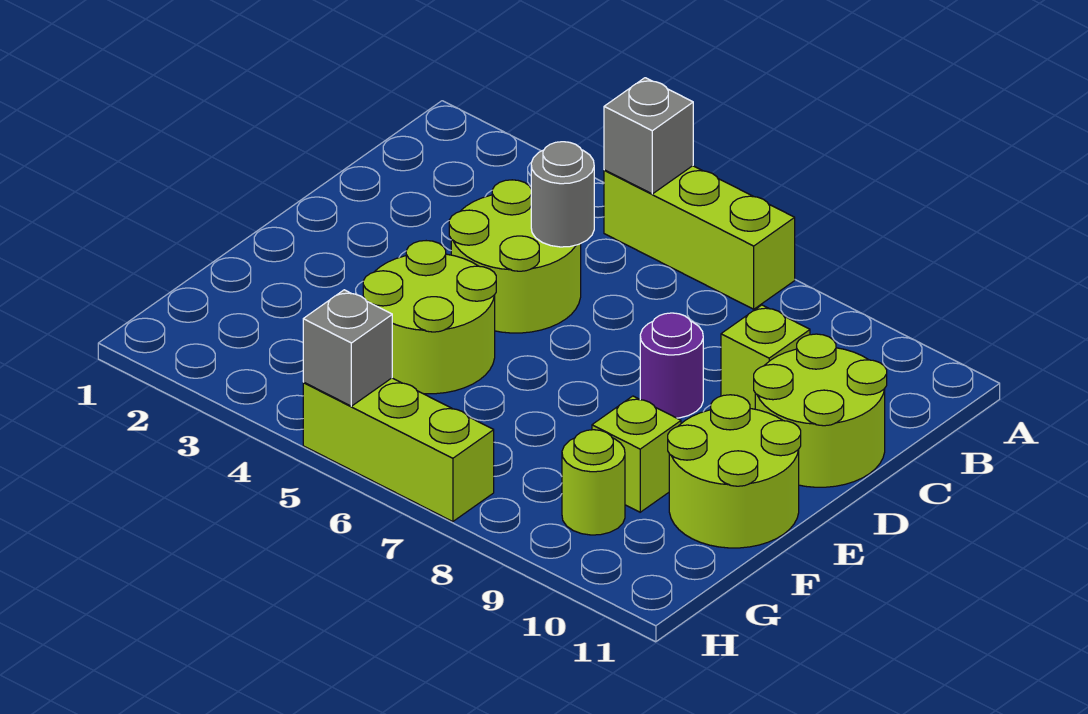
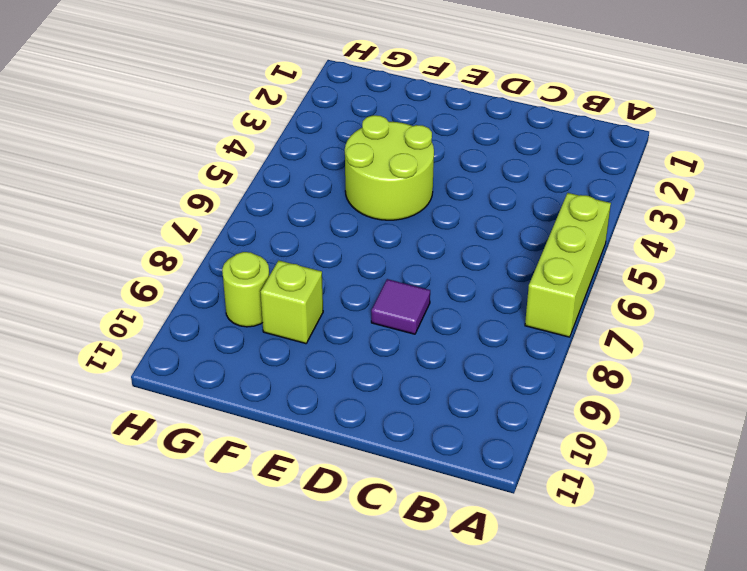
purple 1x1 tile [371,279,430,334] -> purple 1x1 round brick [640,313,703,418]
none -> lime 2x2 round brick [449,180,581,333]
none -> lime 1x1 brick [721,305,810,409]
none -> lime 2x2 round brick [754,334,887,487]

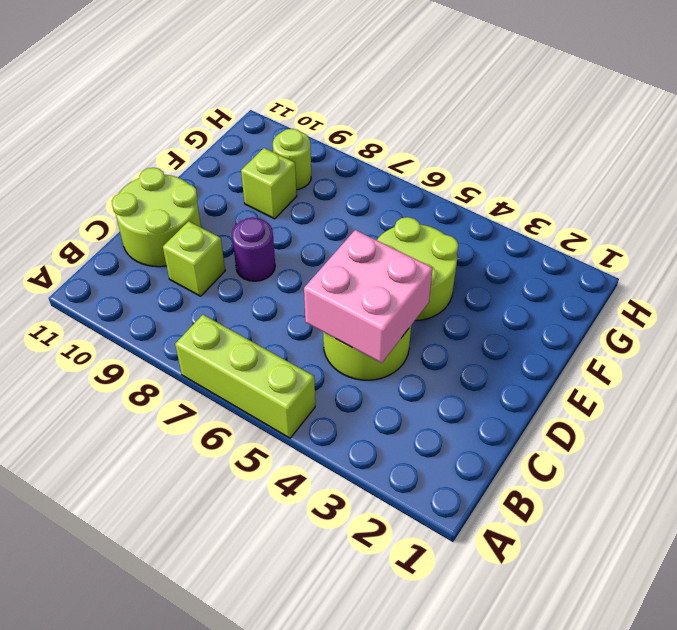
pink 2x2 brick [304,230,433,363] -> grey 1x1 round brick [531,142,594,247]
none -> lime 2x2 round brick [668,395,801,548]
none -> lime 1x3 brick [303,378,494,522]
none -> grey 1x1 brick [604,78,693,194]

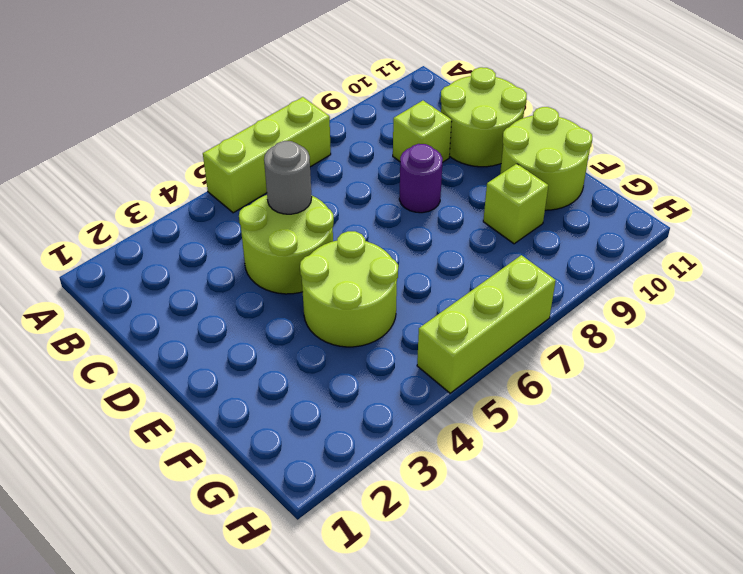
none -> lime 1x1 round brick [562,430,625,535]
none -> grey 1x1 brick [604,78,693,194]
none -> grey 1x1 brick [303,290,392,406]

